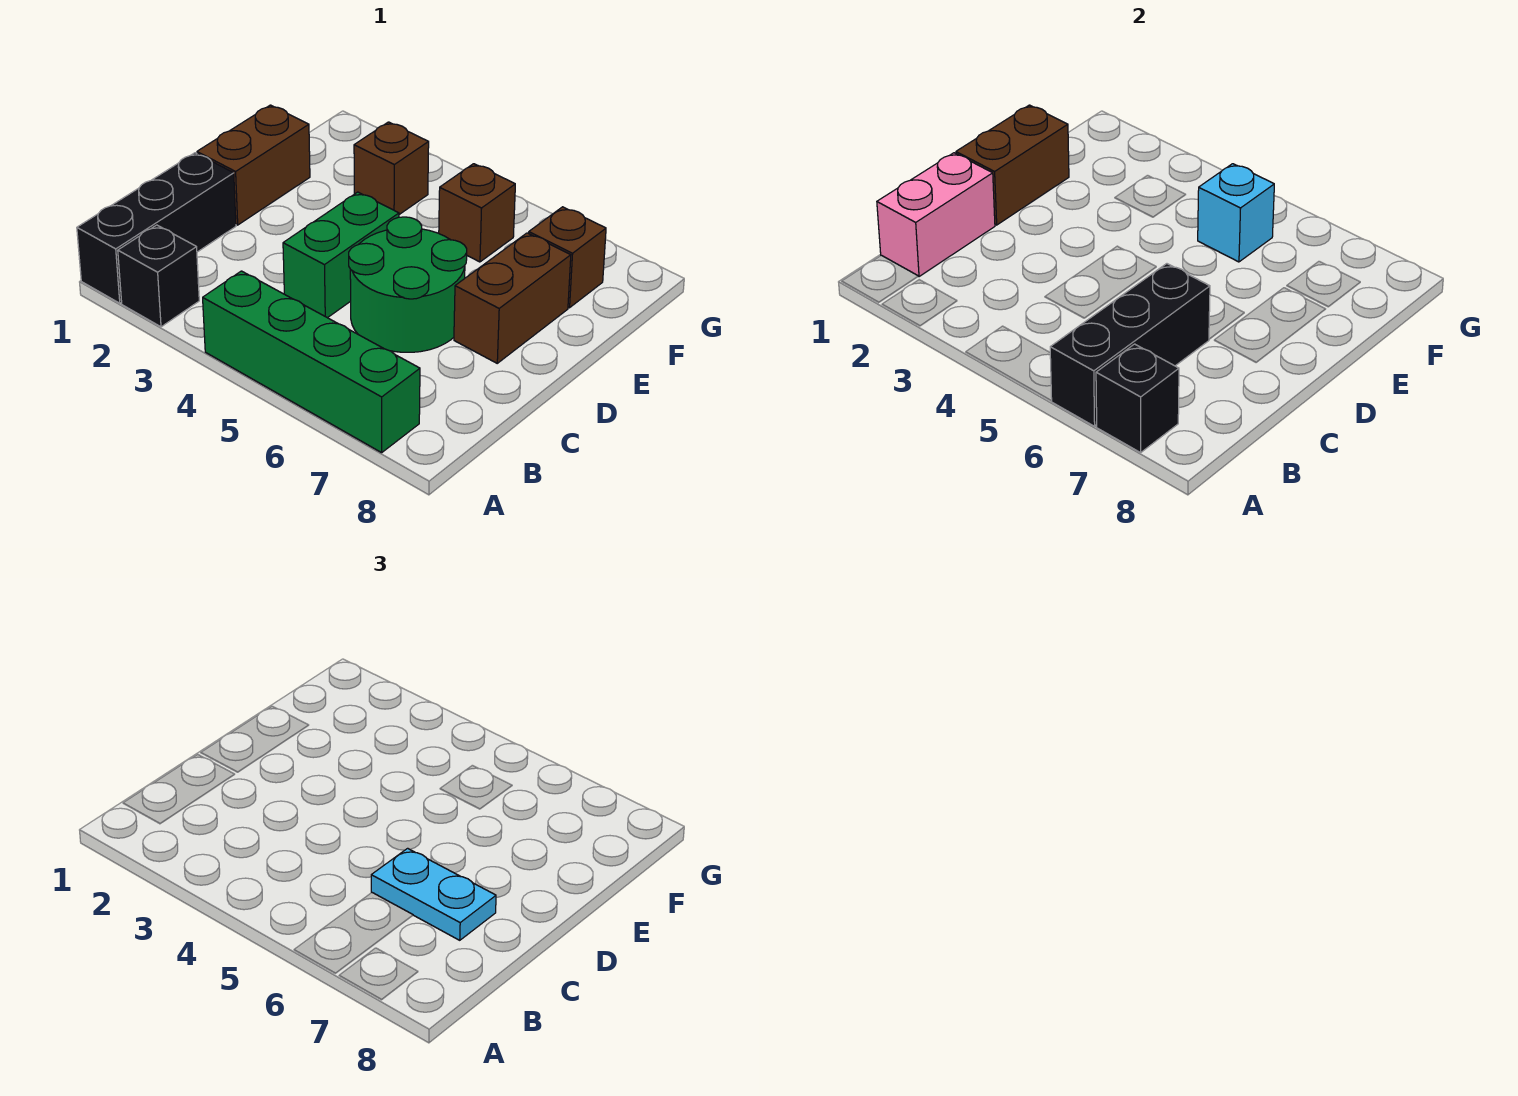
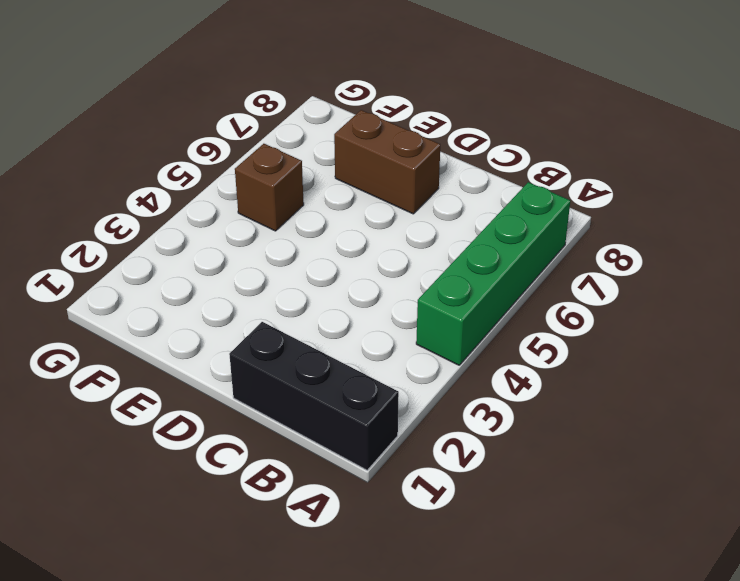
none -> black 1x1 brick [118,225,199,327]
none -> green 1x2 brick [283,192,399,318]
none -> green 2x2 round brick [349,217,467,352]

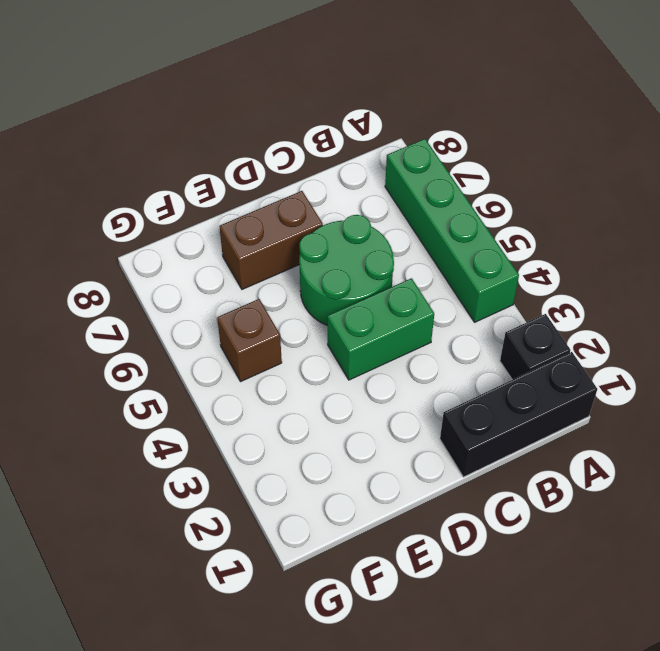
none -> brown 1x2 brick [197,105,310,225]
none -> brown 1x1 brick [354,122,429,215]
none -> brown 1x1 brick [529,207,606,308]

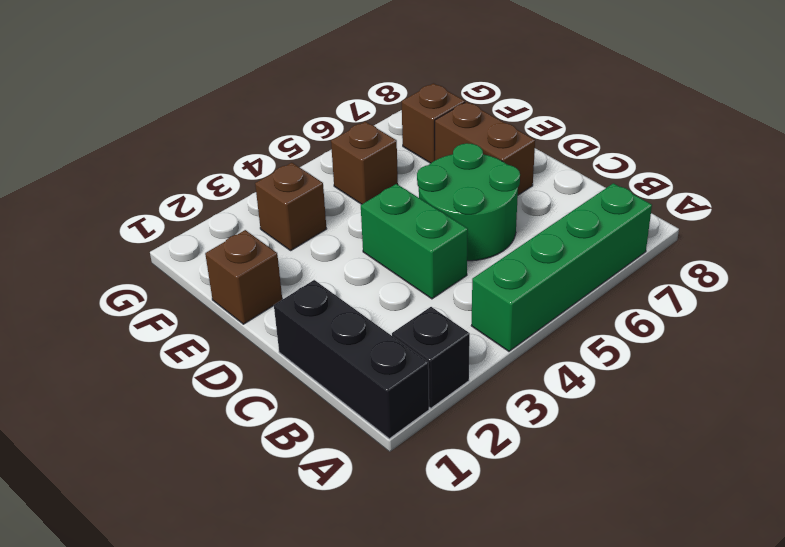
brown 1x1 brick [205,230,282,324] -> brown 1x2 brick [197,105,310,225]
none -> black 1x3 brick [1050,264,1210,426]
none -> black 1x1 brick [1096,344,1179,453]
none -> pink 1x2 brick [877,153,995,277]

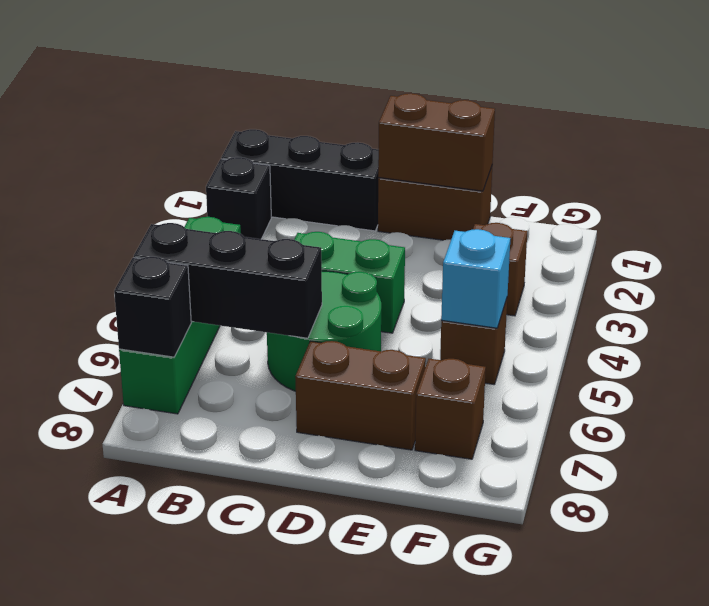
none -> pink 1x2 brick [877,153,995,277]
none -> cyan 1x2 plate [371,848,496,940]

